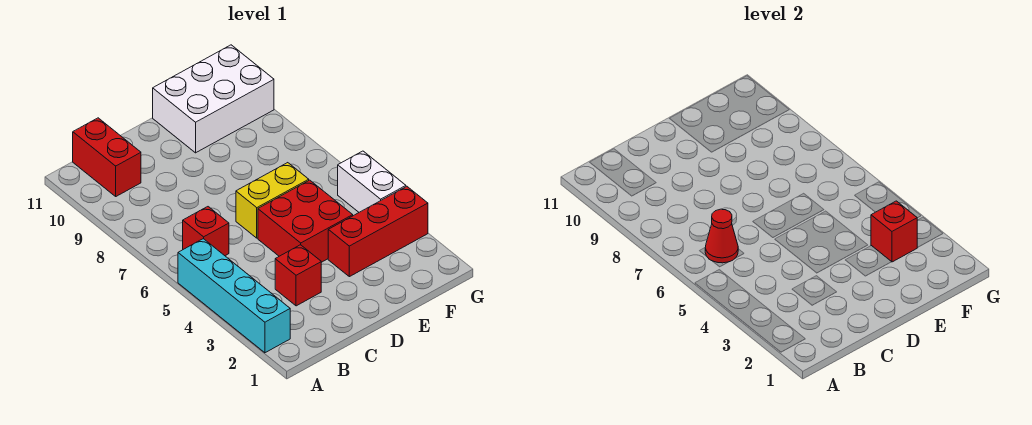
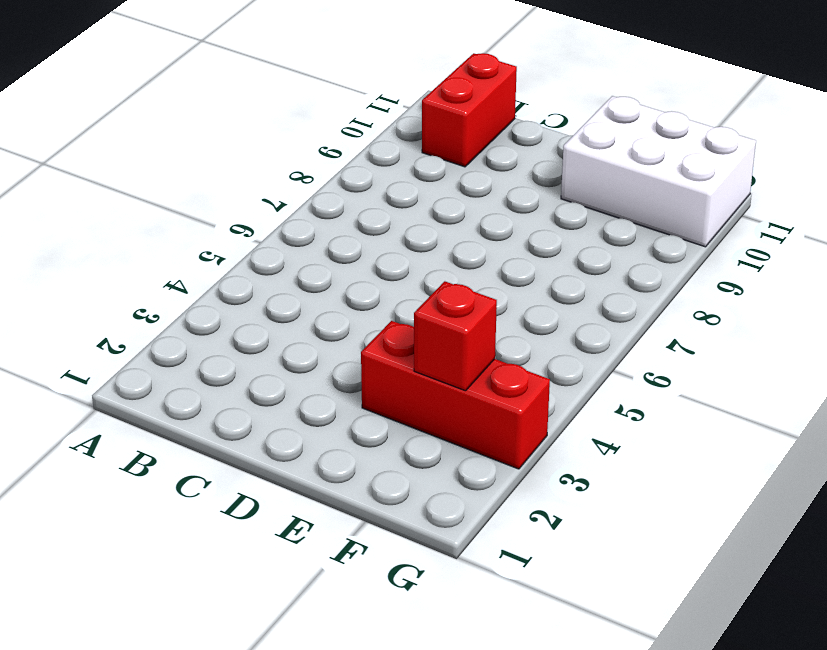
none -> cyan 1x4 brick [178,239,290,353]
none -> red 1x1 brick [183,207,229,256]

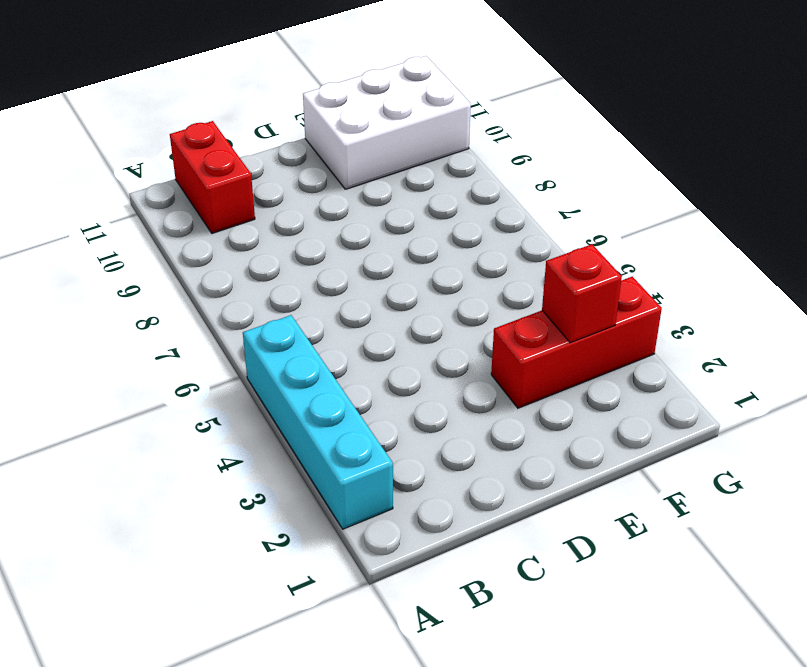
none -> red 1x1 brick [183,207,229,256]
none -> red 1x1 brick [275,245,321,306]

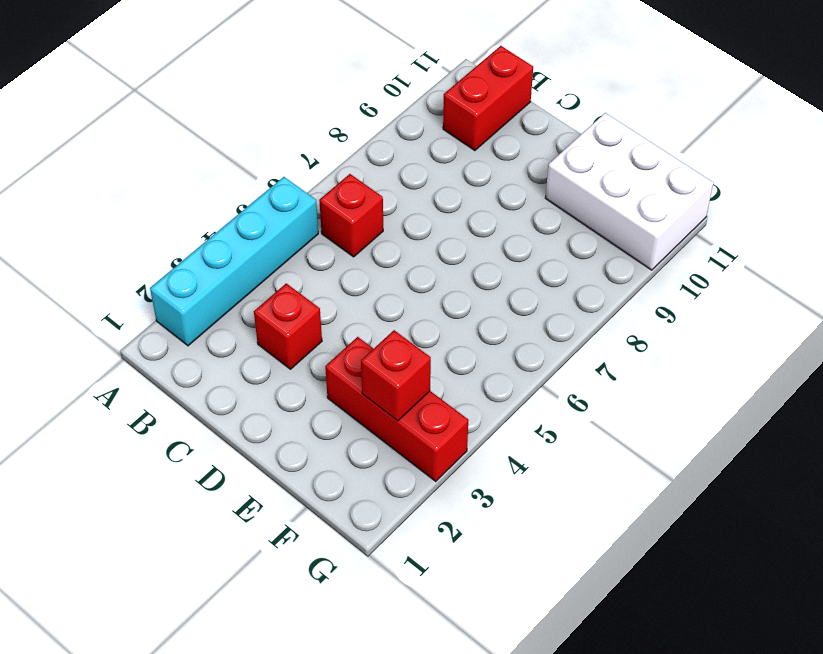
none -> red 2x2 brick [258,180,353,262]
none -> yellow 1x2 brick [236,163,309,238]

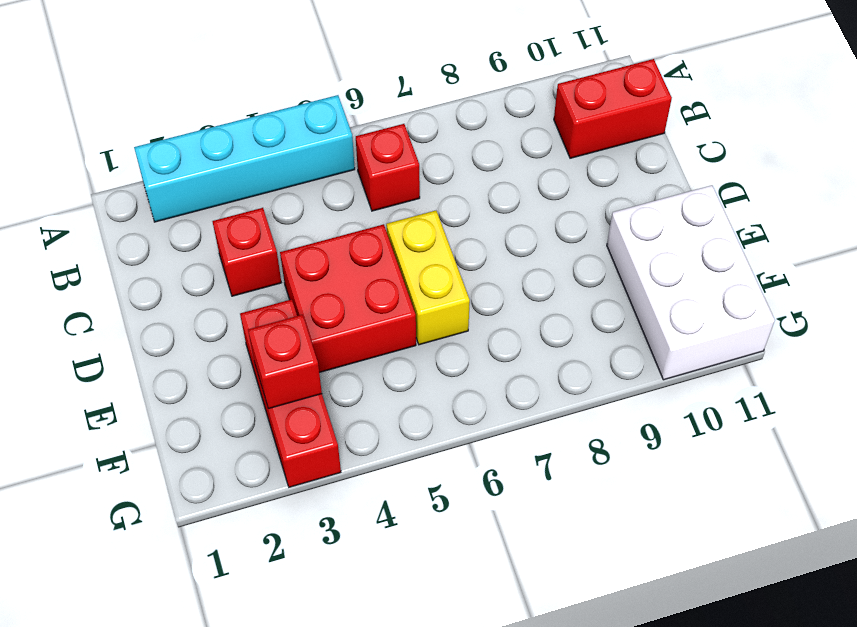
none -> white 1x2 brick [338,151,406,212]
none -> red 1x1 cone [705,209,738,263]

